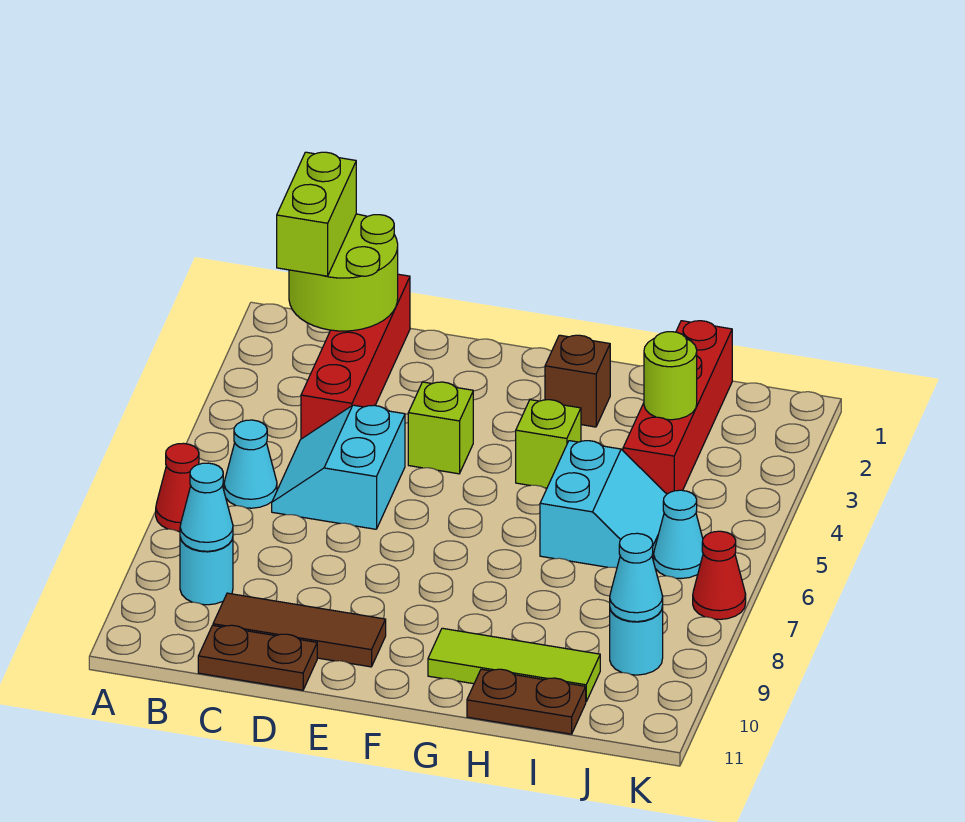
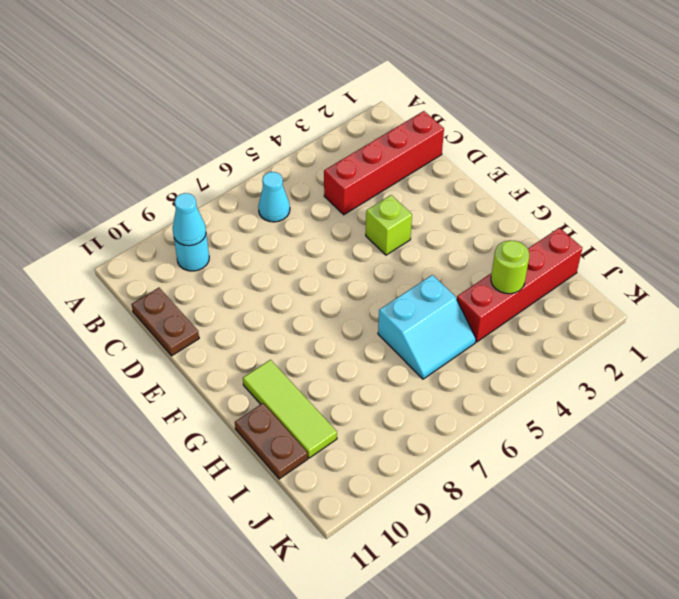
none -> red 1x1 cone [156,443,199,531]
none -> cyan 2x2 slope [272,405,405,529]
none -> brown 1x3 tile [213,593,386,667]

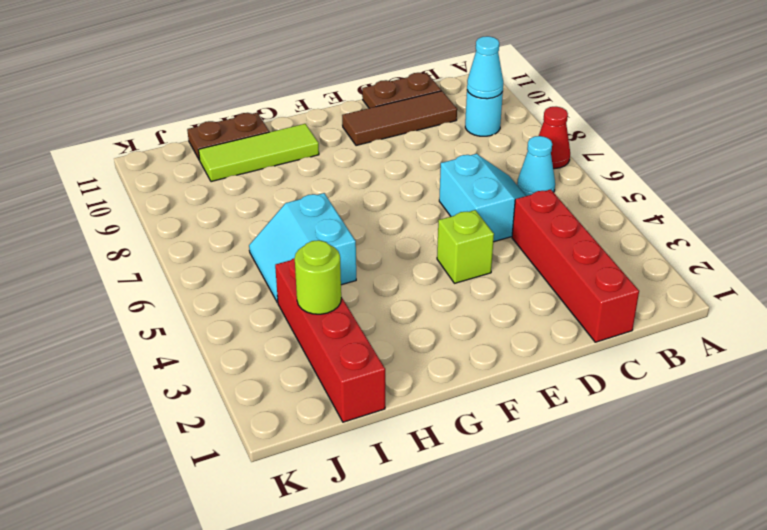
none -> brown 1x1 brick [545,335,610,427]
none -> lime 1x1 brick [516,400,581,488]
none -> cyan 1x1 cone [654,490,703,579]

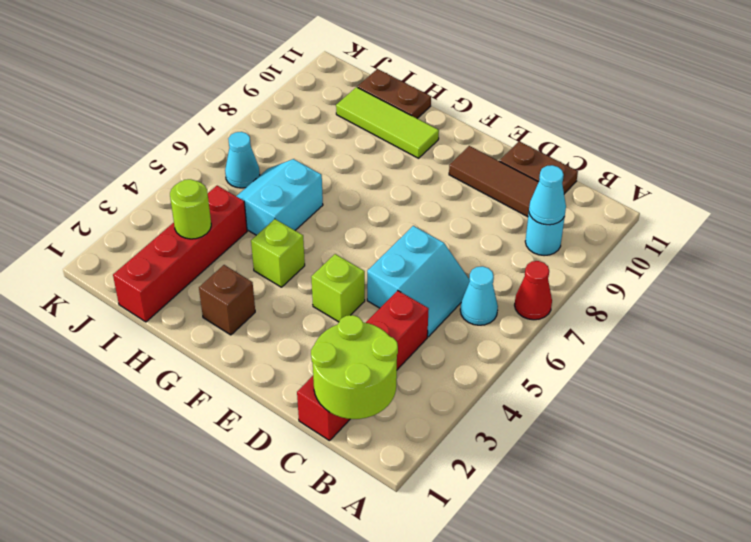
none -> cyan 1x1 round brick [610,606,663,675]
none -> red 1x1 cone [693,531,746,619]
none -> cyan 1x1 cone [610,533,663,622]

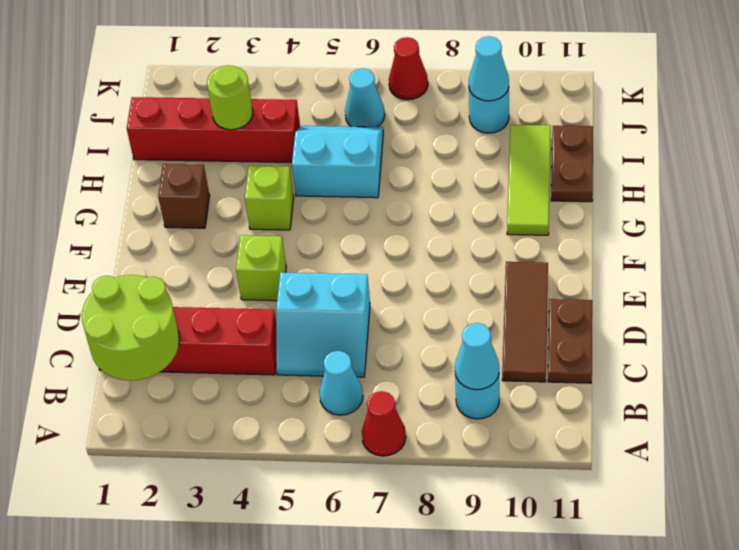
none -> lime 1x2 brick [277,152,356,276]

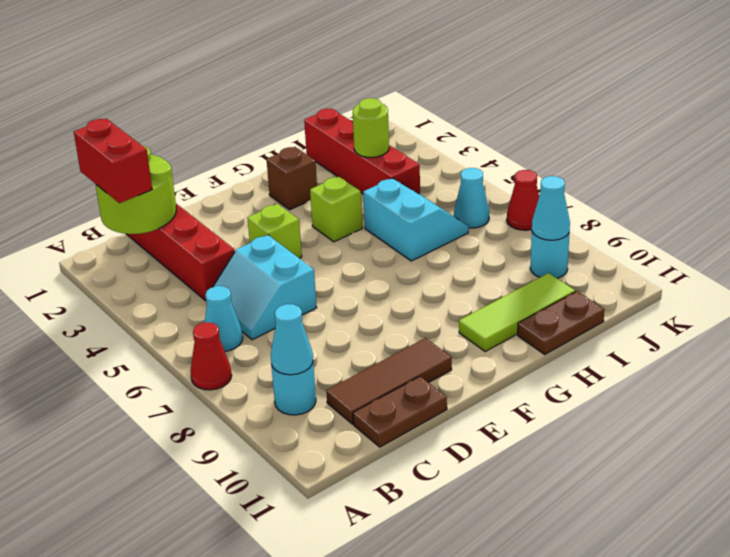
red 1x2 brick [74,119,152,203] -> lime 1x2 brick [277,152,356,276]

